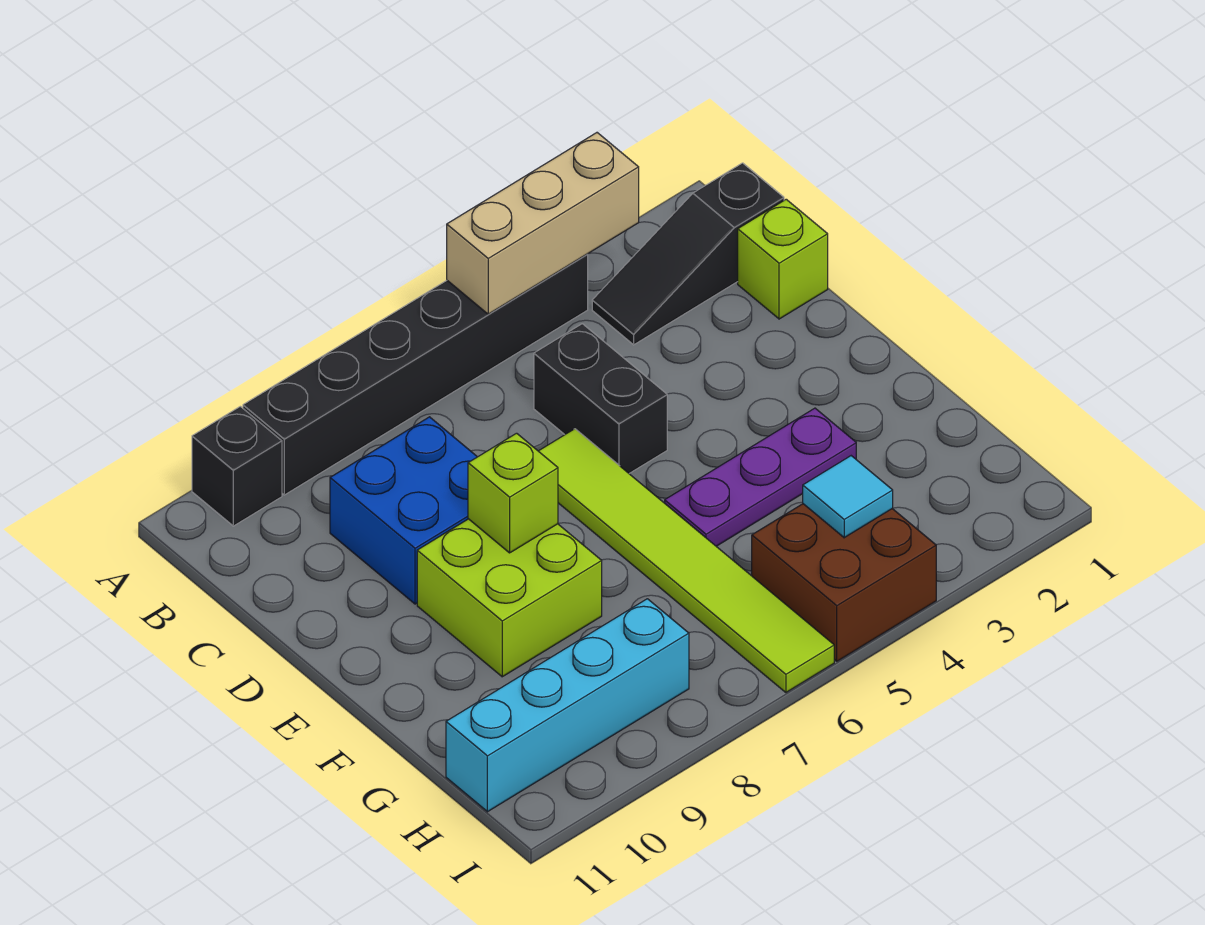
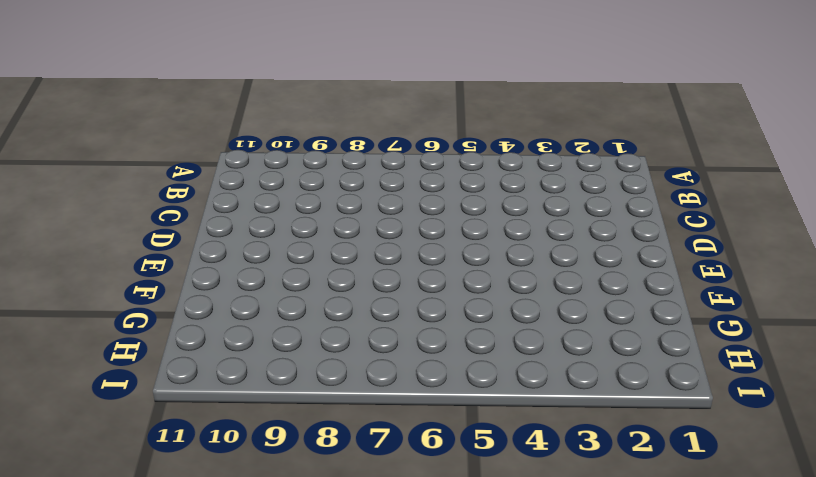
none -> black 1x6 brick [243,255,588,495]
none -> black 1x1 brick [192,406,282,526]
none -> black 1x3 slope [592,163,784,345]

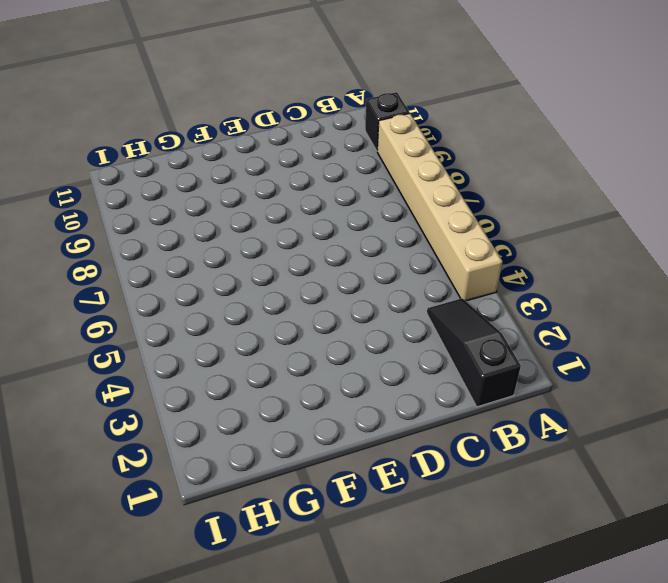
tan 1x6 brick [377,113,503,301] -> black 1x6 brick [243,255,588,495]
none -> lime 1x1 brick [738,199,828,319]
none -> black 1x2 brick [534,324,667,473]
none -> blue 2x2 brick [330,417,477,604]

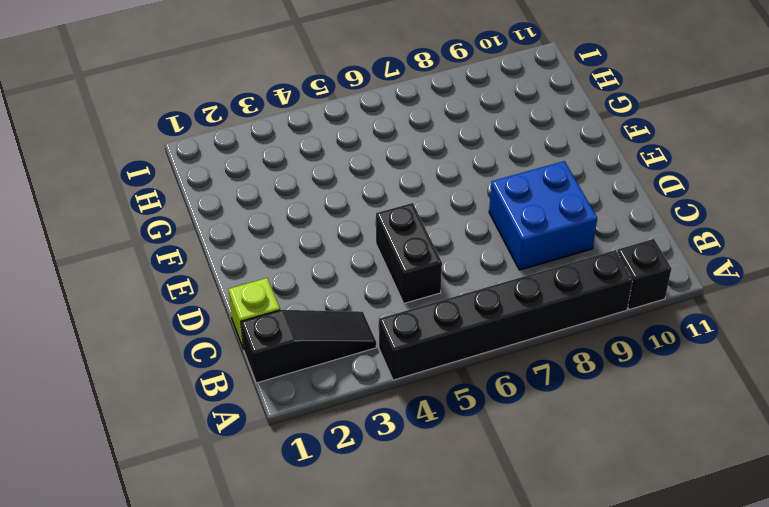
none -> lime 1x6 tile [539,429,834,692]
none -> lime 2x2 brick [417,519,602,677]
none -> purple 1x3 plate [665,408,856,546]

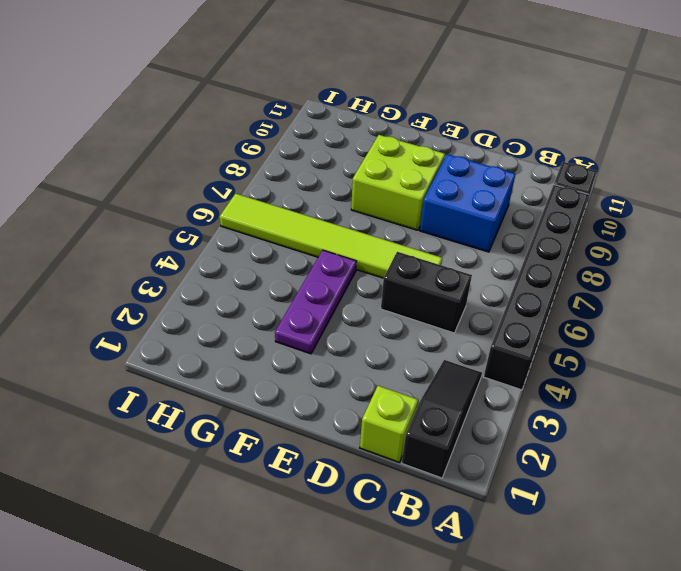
none -> brown 2x2 brick [752,504,936,661]
none -> cyan 1x4 brick [446,599,689,812]
none -> tan 1x3 brick [447,133,639,314]

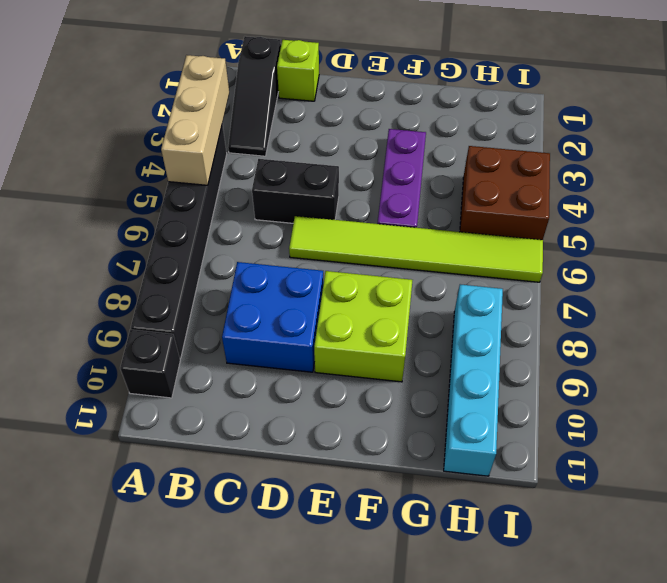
none -> lime 1x1 brick [468,433,558,553]
none -> cyan 1x1 tile [803,456,893,538]

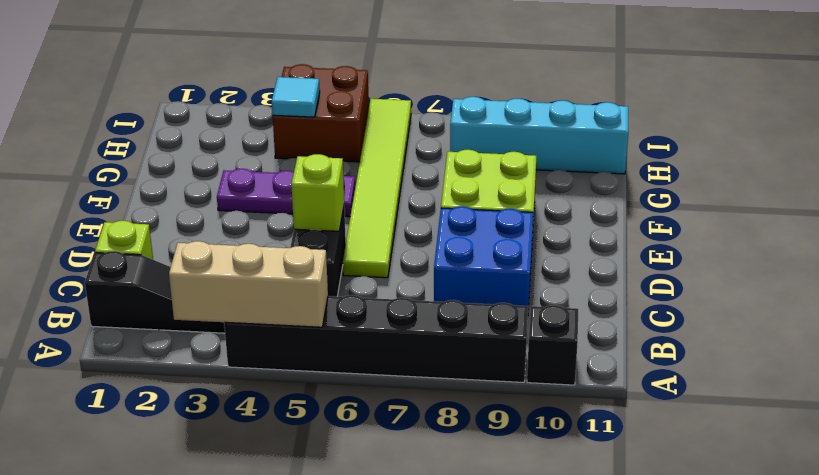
lime 1x1 brick [291,154,344,231] -> lime 1x1 brick moved to [468,433,558,553]

